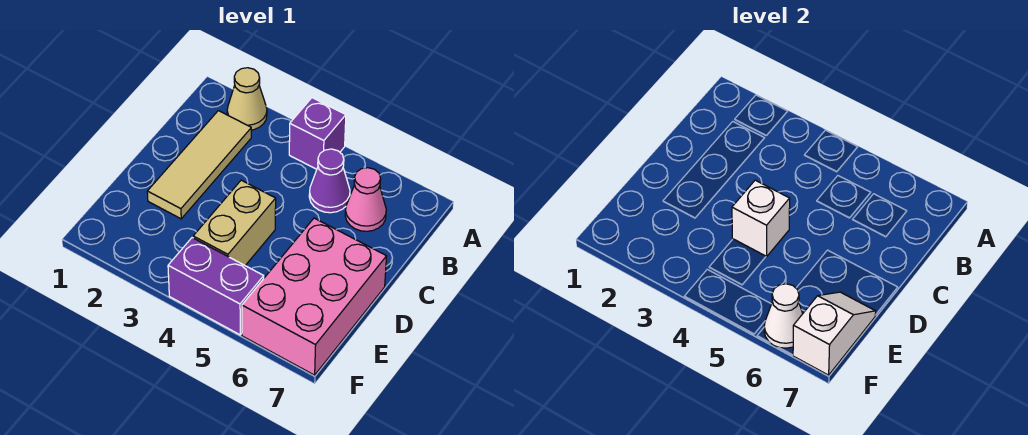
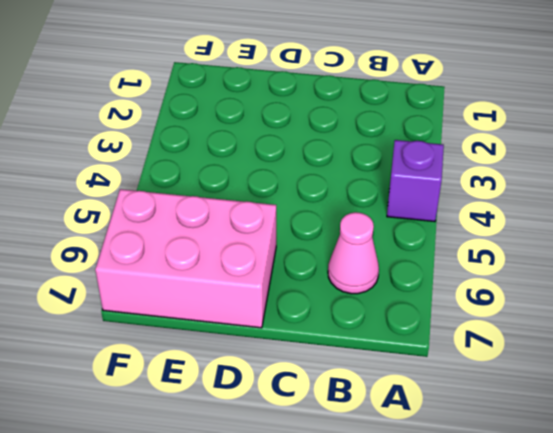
none -> tan 1x1 cone [227,68,267,130]
none -> tan 1x3 tile [147,111,251,219]

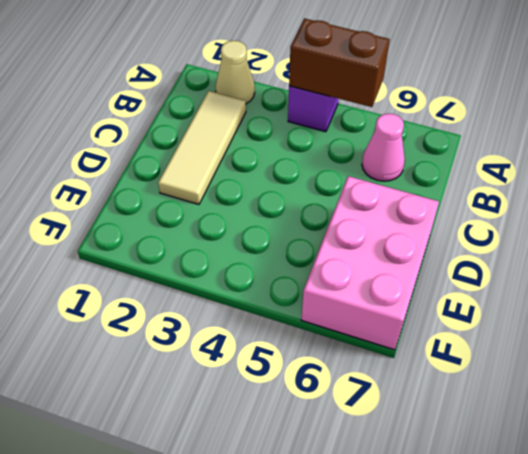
brown 1x2 brick [289,18,390,107] -> none
none -> purple 1x1 cone [309,149,350,213]
none -> tan 1x2 brick [193,180,276,265]

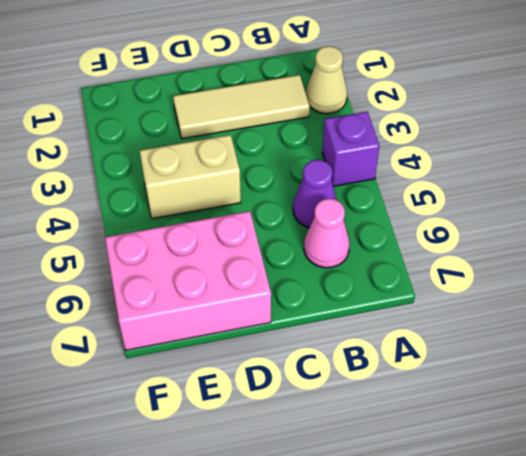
none -> purple 1x2 brick [168,238,264,335]
none -> white 1x1 brick [732,180,790,257]

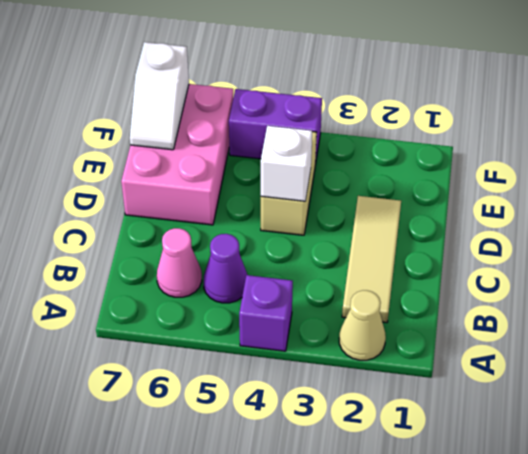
none -> white 1x1 cone [764,284,803,348]

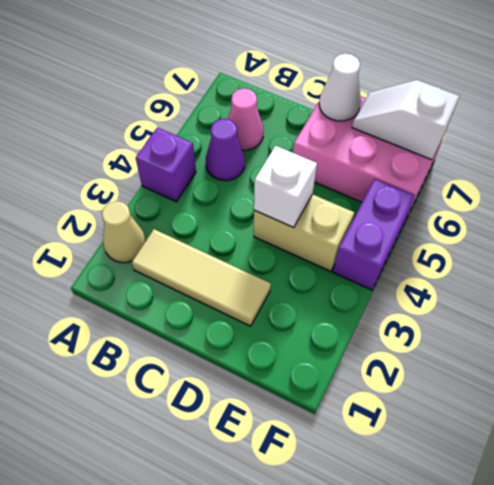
white 1x1 cone [319,53,361,121] -> white 1x1 cone moved to [764,284,803,348]

